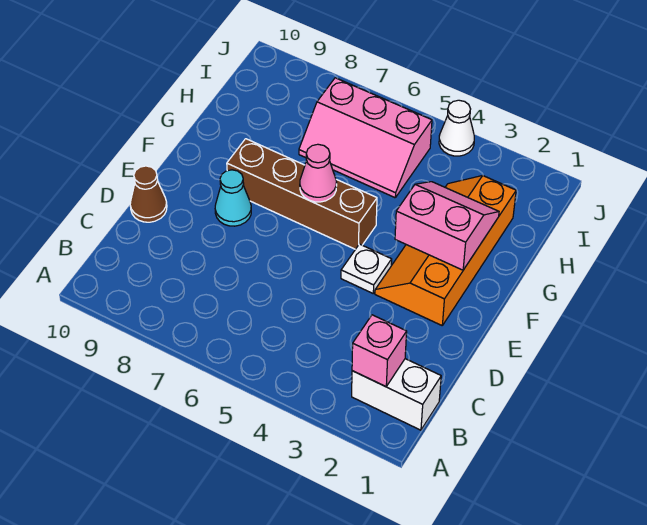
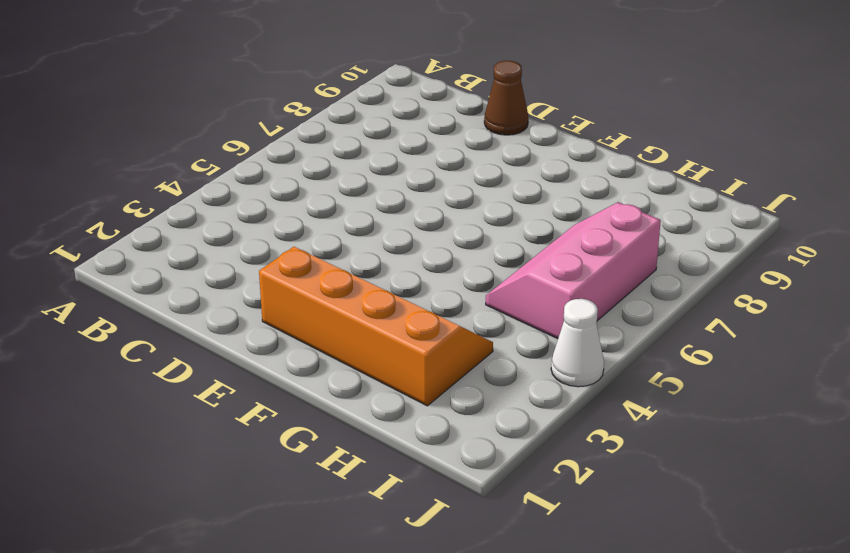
none -> white 1x2 brick [352,359,441,430]
none -> white 1x1 plate [341,244,392,293]

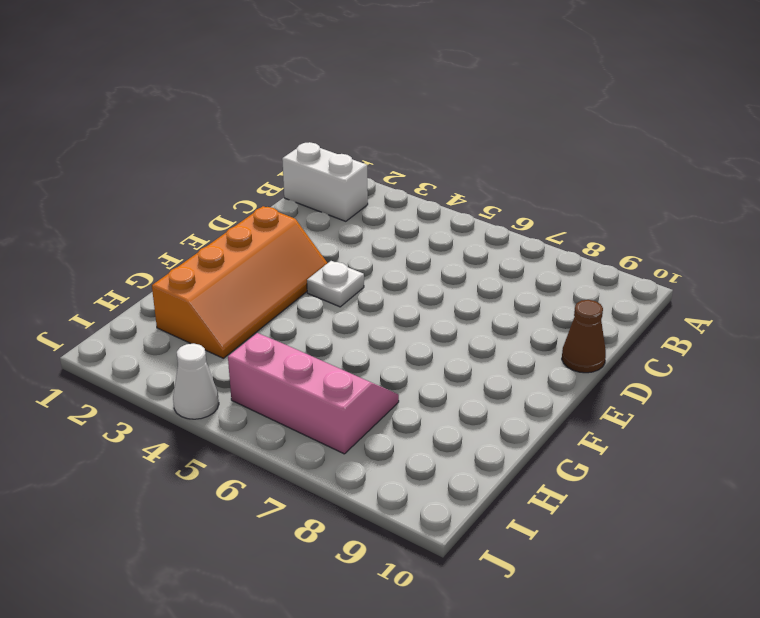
none -> cyan 1x1 cone [215,170,251,226]
none -> brown 1x4 brick [227,139,377,249]

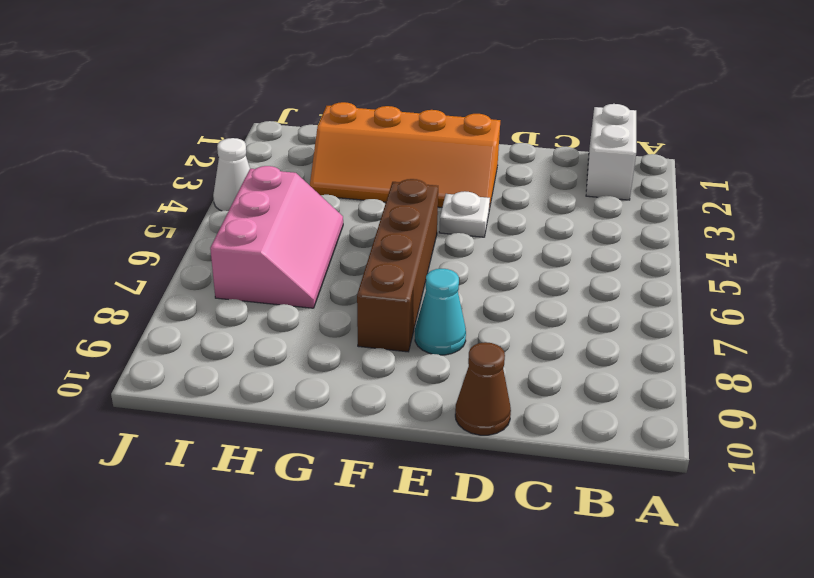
none -> pink 1x1 brick [352,315,407,387]
none -> pink 2x2 slope [395,182,499,270]

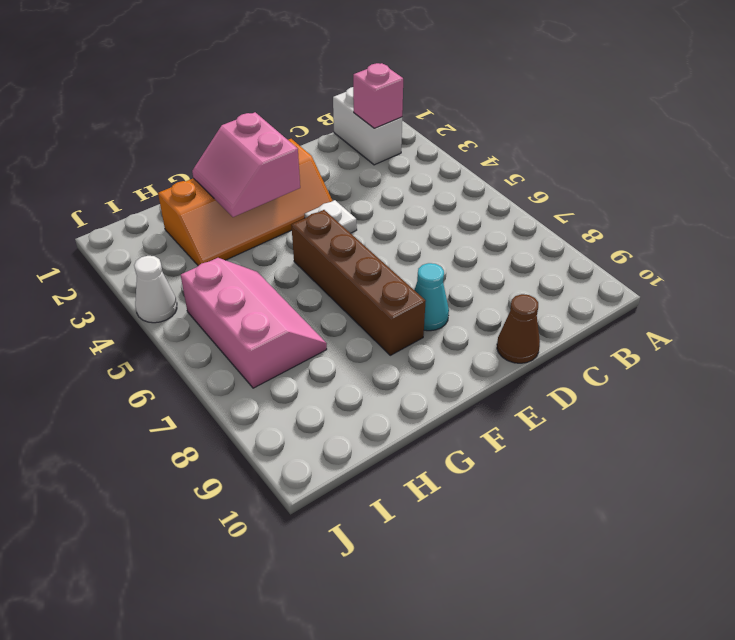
none -> pink 1x1 cone [300,144,337,202]

